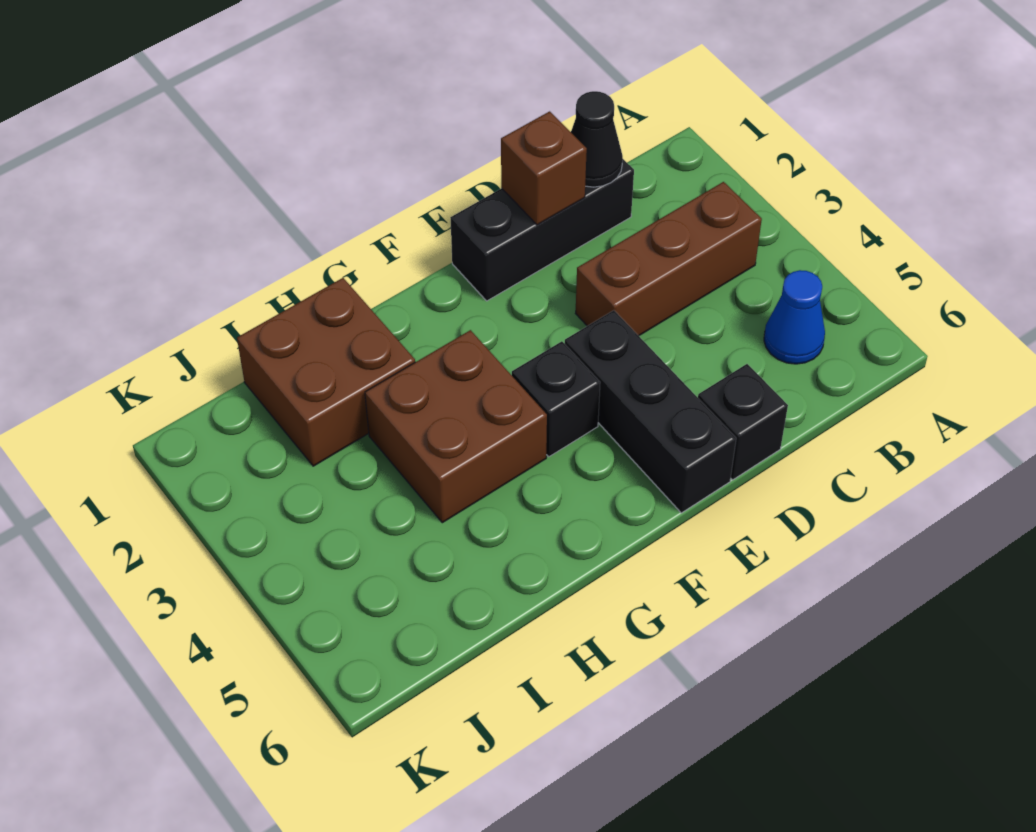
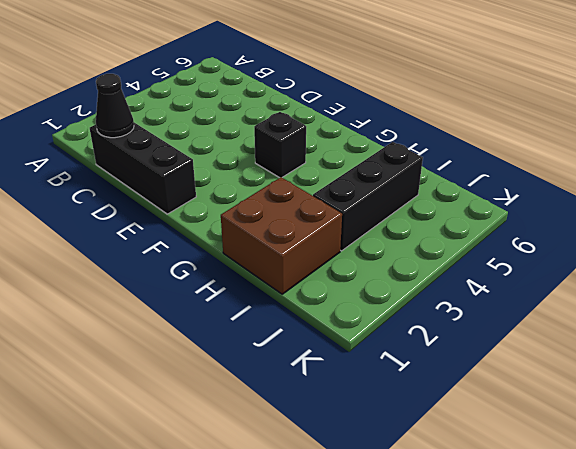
black 1x3 brick [313,142,423,251] -> black 1x3 brick moved to [564,310,736,513]
none -> brown 1x3 brick [576,182,762,336]
none -> blue 1x1 cone [764,270,825,364]

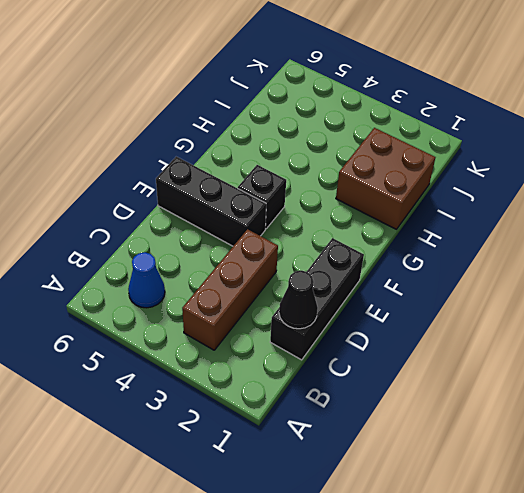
none -> black 1x1 brick [698,364,788,480]
none -> brown 2x2 brick [365,330,547,523]

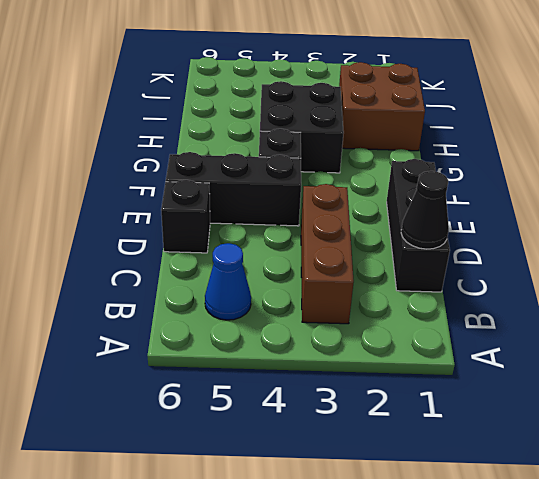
black 2x2 brick [260,81,344,173] -> brown 2x2 brick [365,330,547,523]
none -> brown 1x1 brick [501,111,587,225]

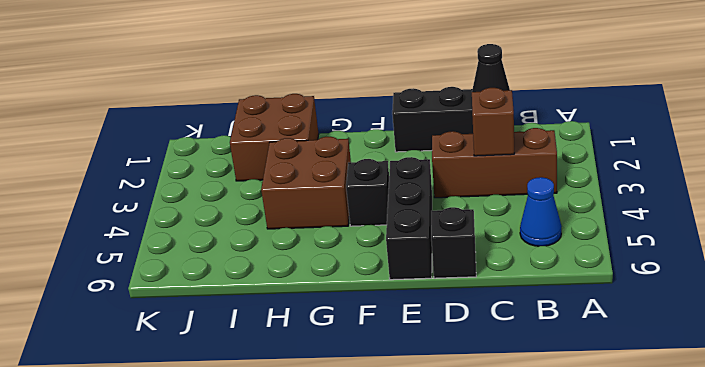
brown 1x1 brick [472,88,514,156] -> brown 1x1 brick moved to [501,111,587,225]

